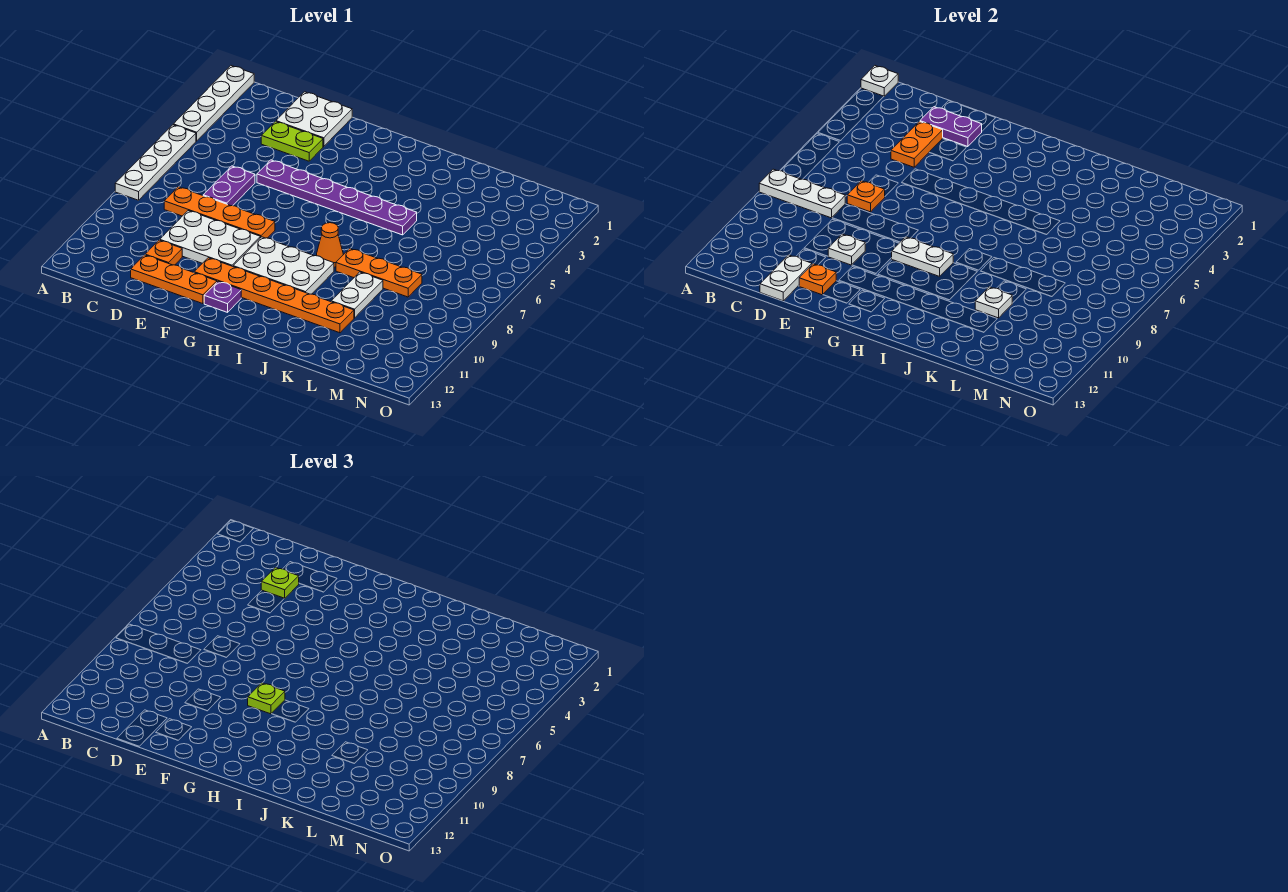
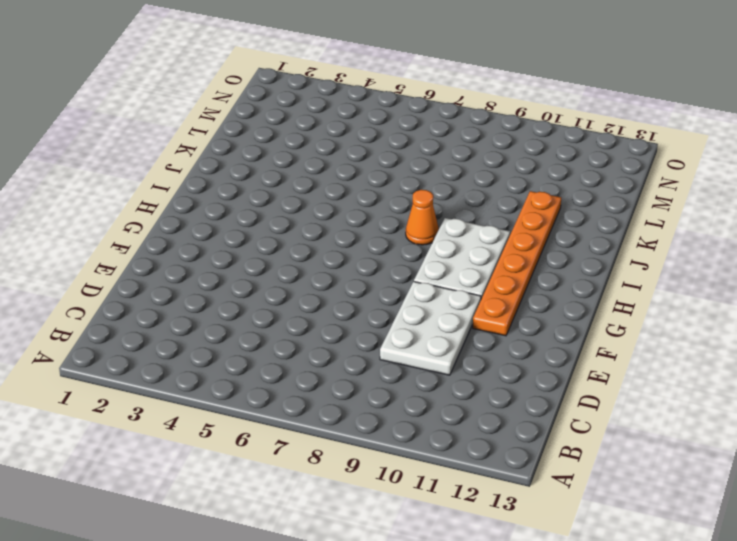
none -> white 1x4 plate [173,66,254,141]
none -> white 1x4 plate [115,125,196,200]
none -> orange 1x4 plate [164,187,275,238]

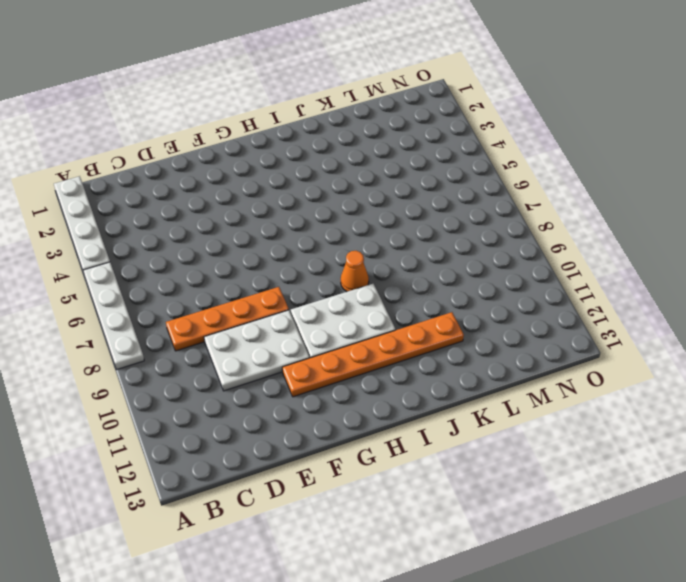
none -> white 2x2 plate [276,92,352,147]
none -> lime 1x2 plate [261,121,323,161]
none -> purple 1x2 plate [203,166,255,206]

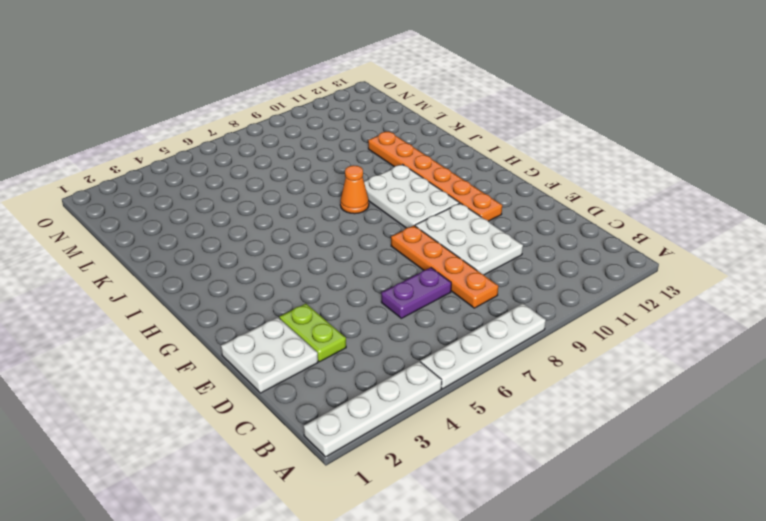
none -> orange 1x1 plate [145,240,182,265]
none -> orange 1x3 plate [131,255,217,304]
none -> purple 1x6 plate [257,160,417,235]

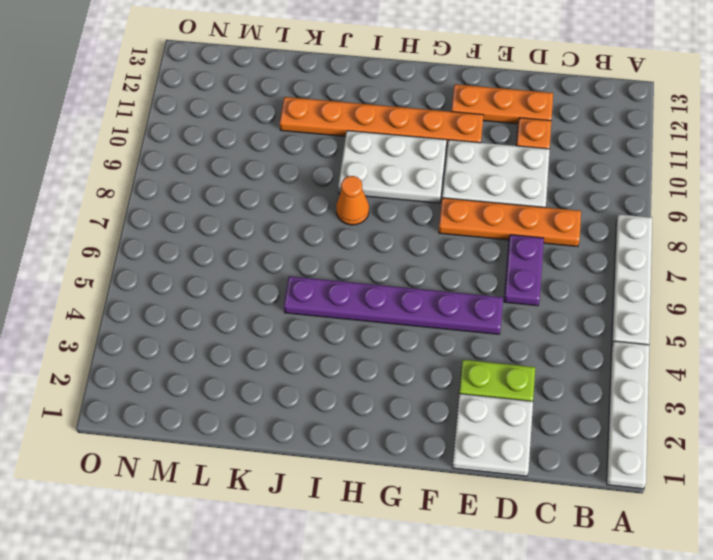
none -> purple 1x1 plate [204,281,241,312]
none -> orange 1x3 plate [336,249,422,297]
none -> white 1x2 plate [331,272,383,318]

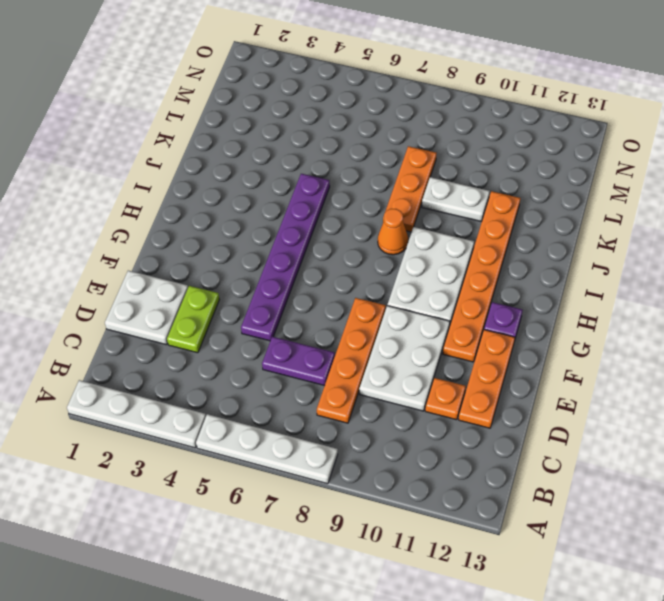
none -> white 1x1 plate [861,66,898,96]
none -> white 1x3 plate [759,169,845,218]
none -> purple 1x2 plate [920,107,982,147]

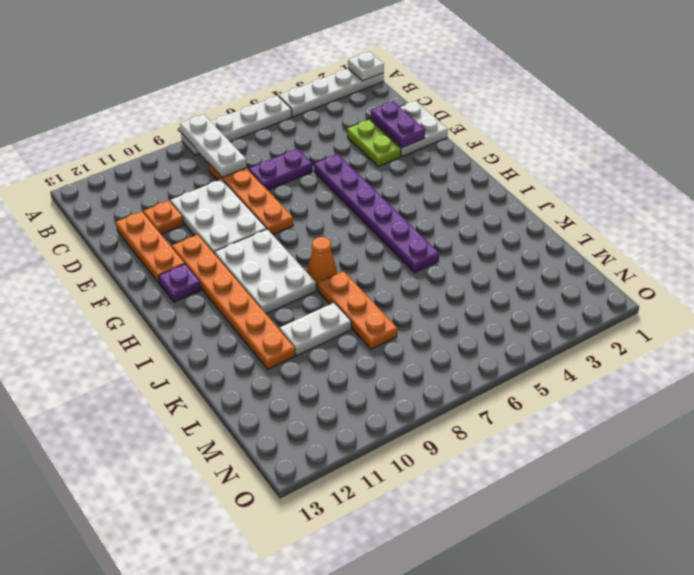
none -> orange 1x2 plate [891,121,943,167]
none -> orange 1x1 plate [847,181,885,212]
none -> white 1x2 plate [760,255,812,301]

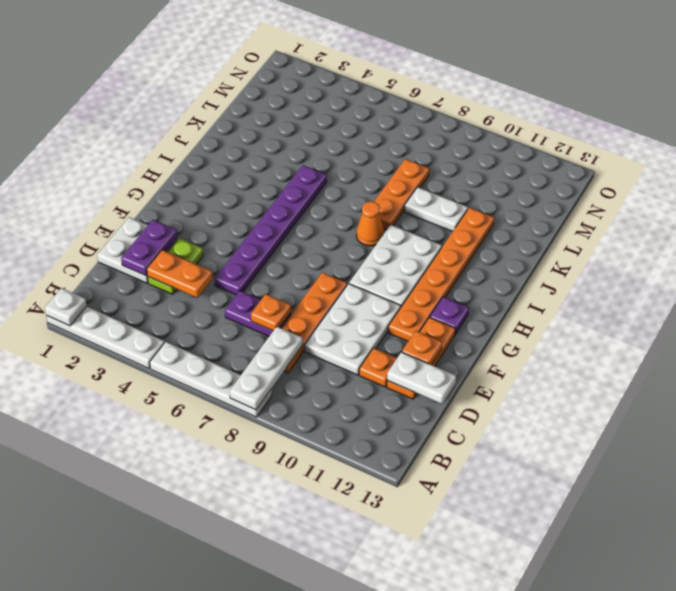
none -> white 1x1 plate [828,234,865,265]
none -> white 1x2 plate [892,237,953,276]
none -> white 1x1 plate [975,287,1012,318]

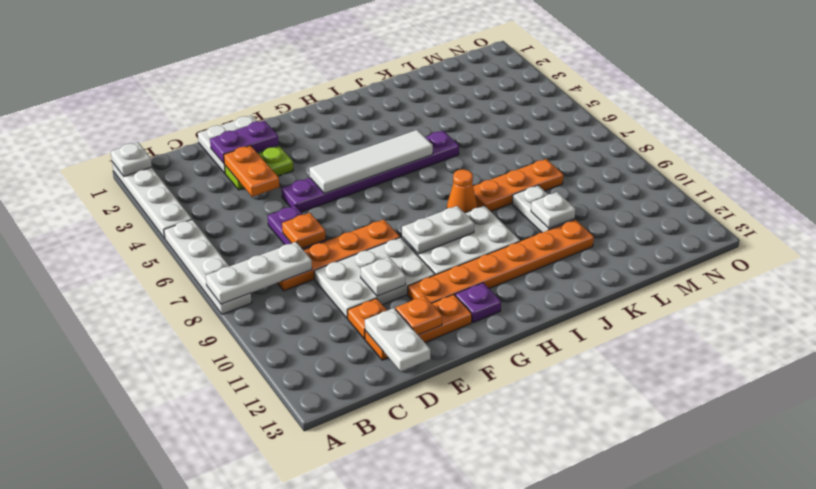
white 1x4 tile [309,130,433,193] -> none
none -> lime 1x1 plate [261,567,299,599]
none -> lime 1x1 plate [248,683,285,714]

